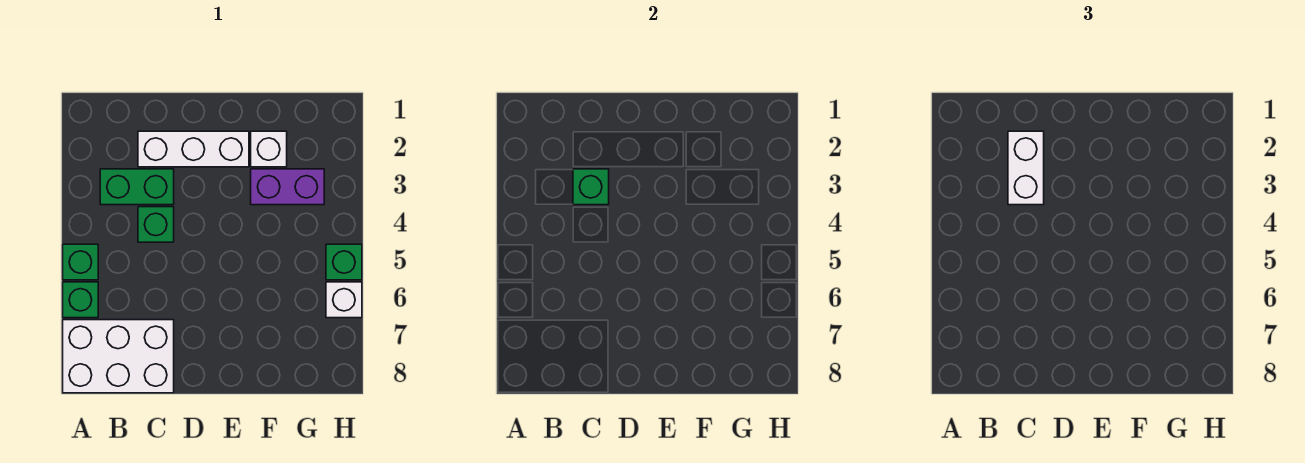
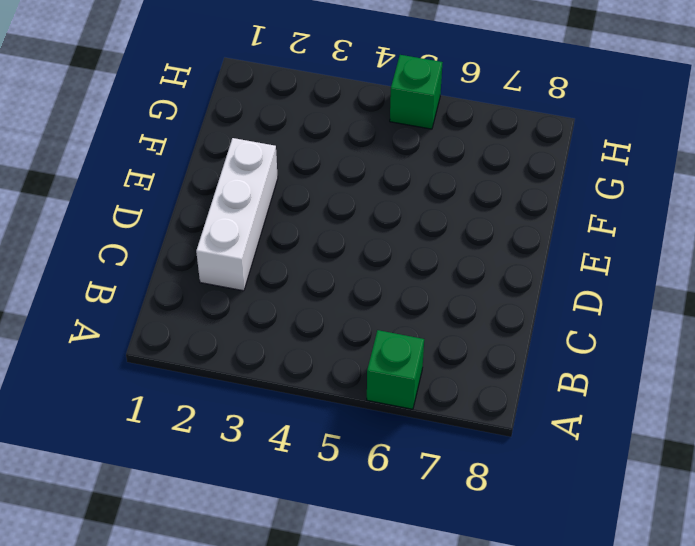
none -> green 1x1 brick [63,244,98,280]
none -> white 2x3 brick [63,320,174,393]
none -> green 1x2 brick [100,169,174,205]

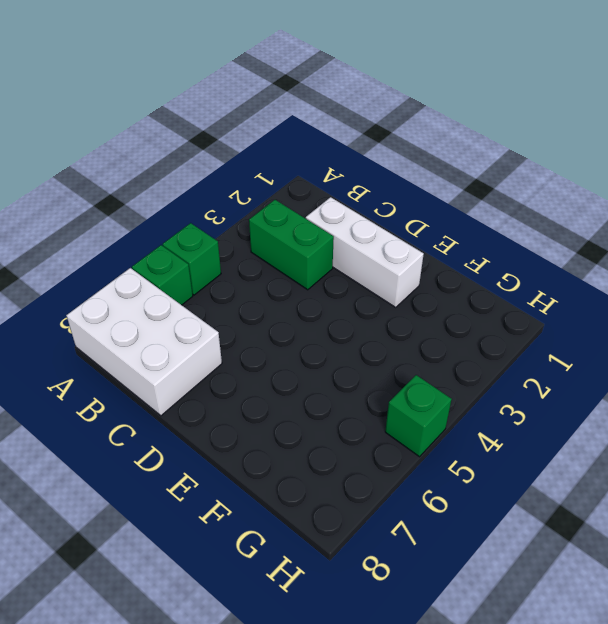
none -> green 1x1 brick [138,207,174,242]
none -> white 1x1 brick [251,131,287,167]
none -> purple 1x2 brick [251,169,324,205]

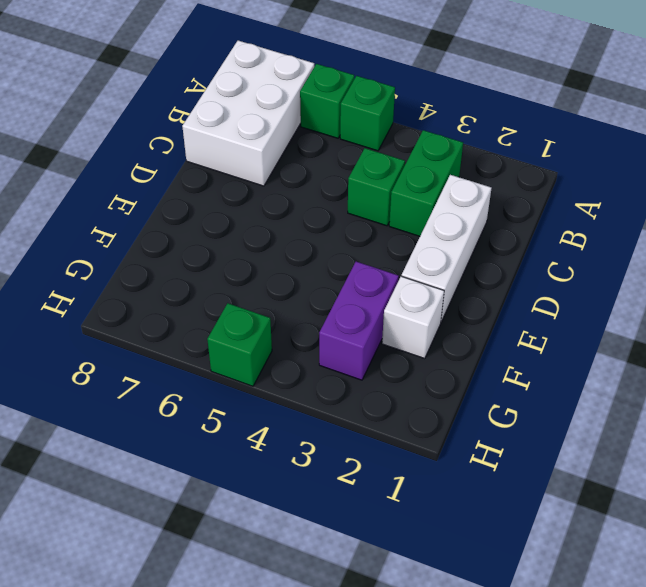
none -> white 1x1 brick [326,282,362,318]
none -> green 1x1 brick [573,169,609,205]
none -> white 1x2 brick [1008,131,1044,205]

